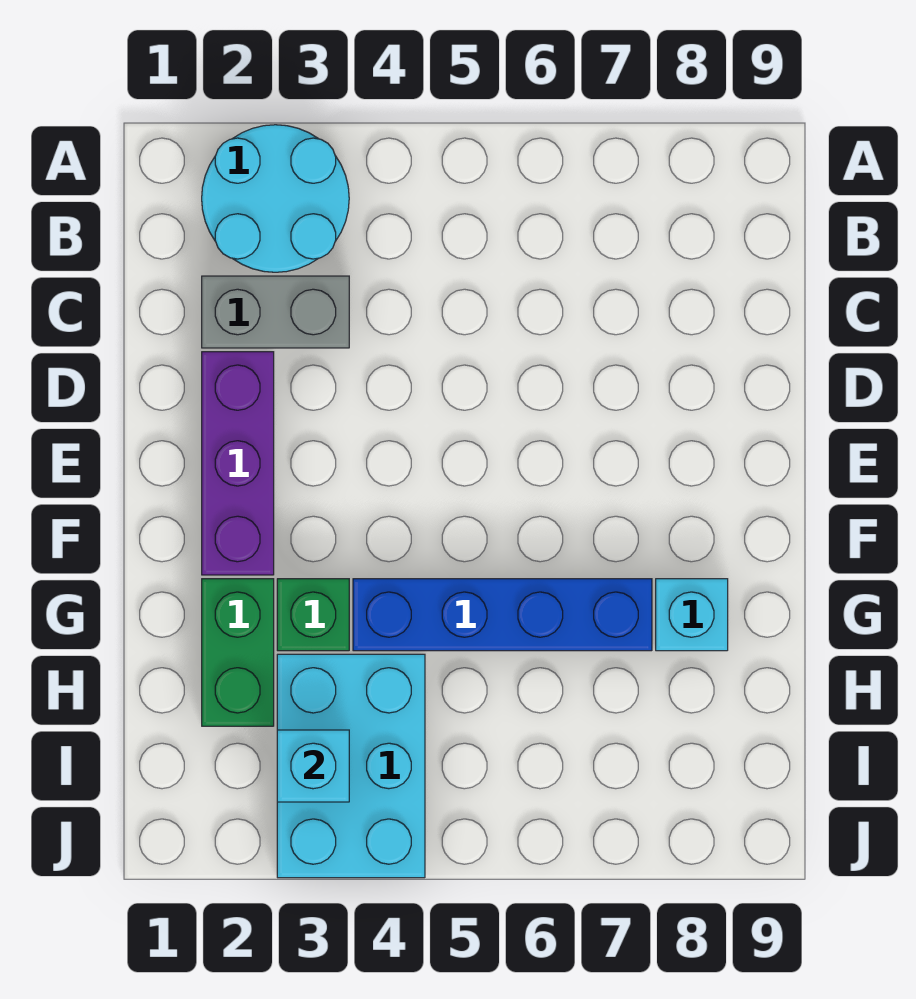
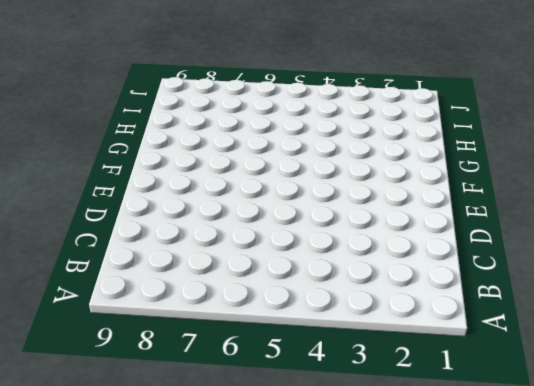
none -> cyan 2x2 round brick [202,125,349,272]
none -> grey 1x2 brick [202,276,349,348]

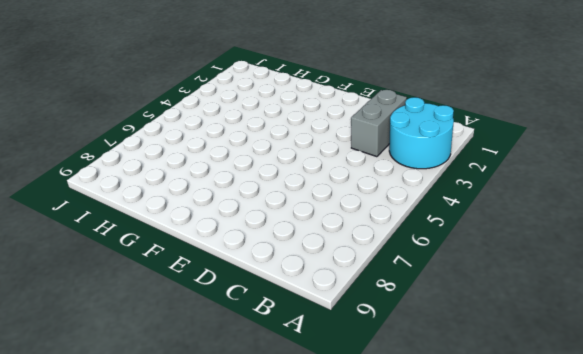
none -> purple 1x3 brick [202,352,274,575]
none -> green 1x2 brick [202,579,274,726]

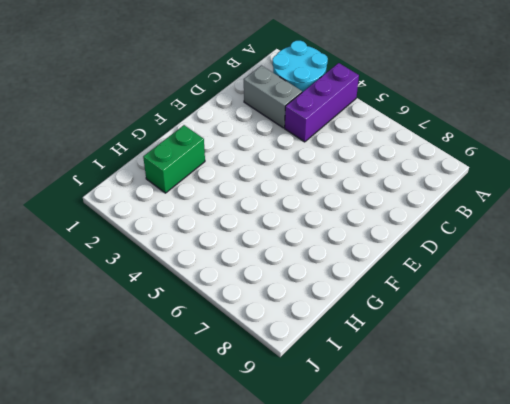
purple 1x3 brick [285,63,359,142] -> purple 1x3 brick moved to [202,352,274,575]
none -> green 1x1 brick [277,579,349,651]
none -> blue 1x4 brick [353,579,652,651]

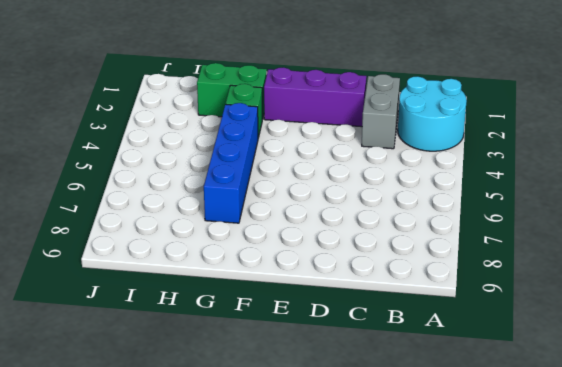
none -> cyan 1x1 brick [656,579,728,651]
none -> cyan 2x3 brick [277,654,425,878]

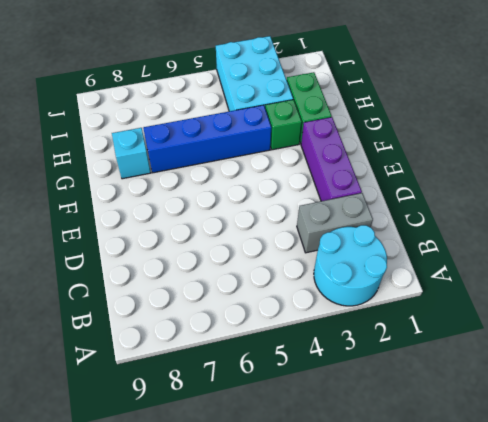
none -> cyan 1x1 brick [277,730,349,802]

